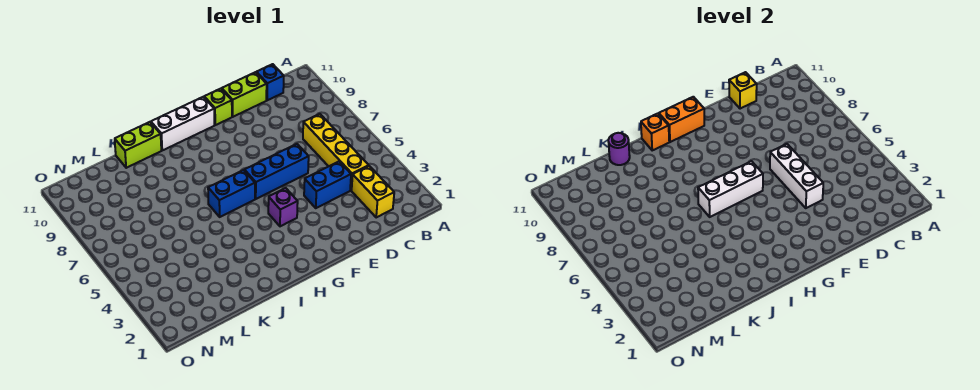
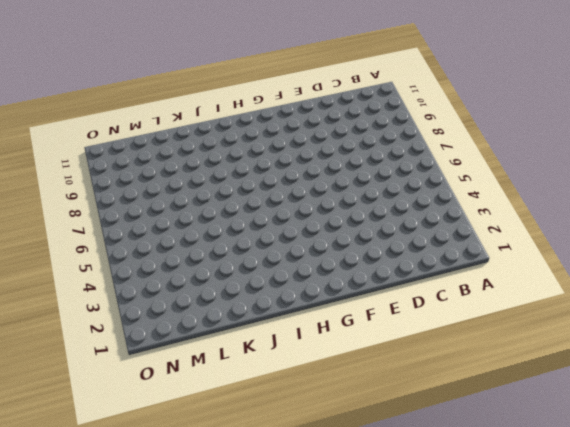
none -> yellow 1x2 brick [352,166,394,217]
none -> yellow 1x4 brick [303,114,369,190]
none -> blue 1x1 brick [256,64,284,100]

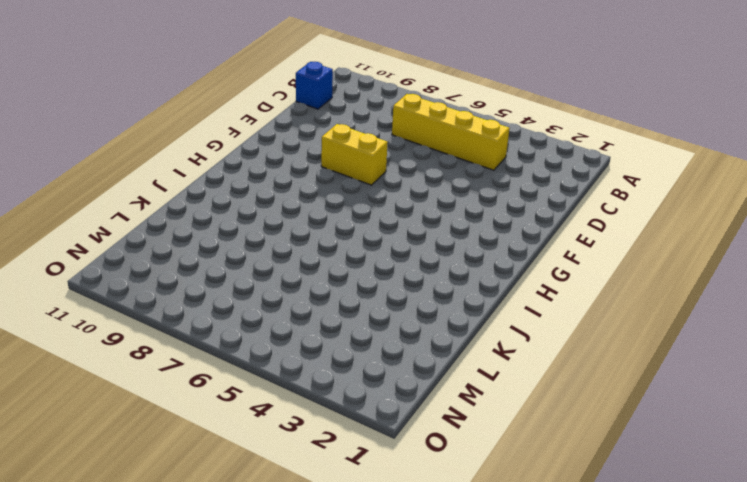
yellow 1x2 brick [321,124,388,185] -> yellow 1x2 brick moved to [352,166,394,217]
none -> blue 1x2 brick [304,162,351,208]
none -> lime 1x2 brick [222,72,267,117]
none -> blue 1x3 brick [244,144,309,199]

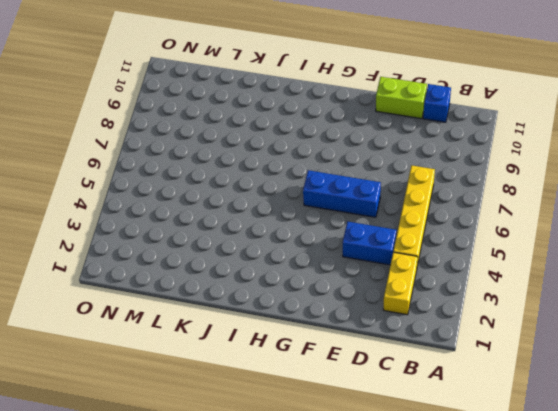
none -> lime 1x1 brick [204,89,232,125]
none -> purple 1x1 brick [268,188,298,226]
none -> white 1x3 brick [151,97,214,150]

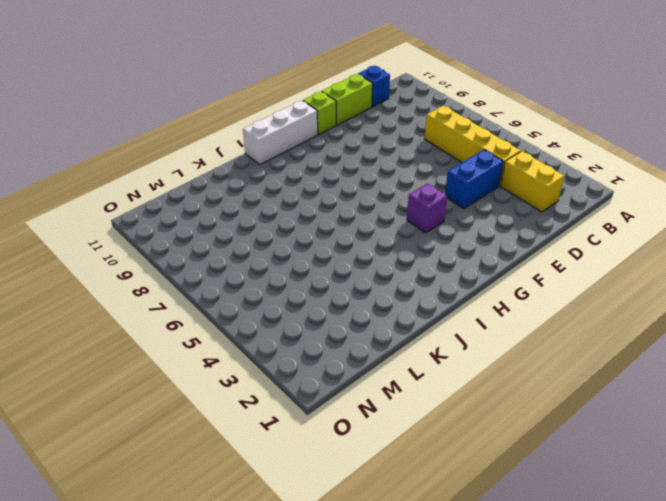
none -> blue 1x3 brick [244,144,309,199]
none -> blue 1x2 brick [208,170,255,217]
none -> lime 1x2 brick [115,122,161,168]

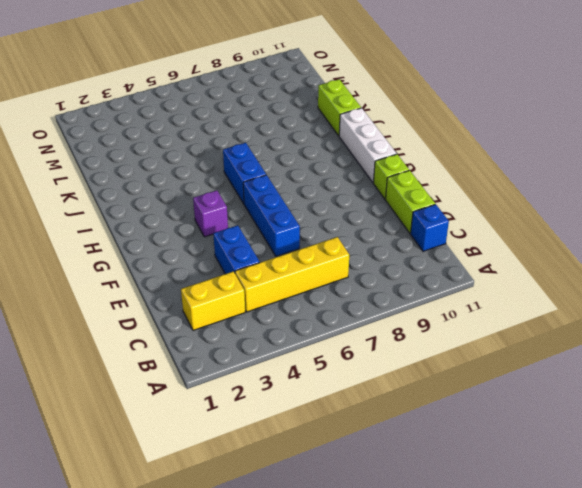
none -> yellow 1x1 brick [729,72,757,109]
none -> white 1x3 brick [770,144,823,208]
none -> white 1x3 brick [698,161,763,217]

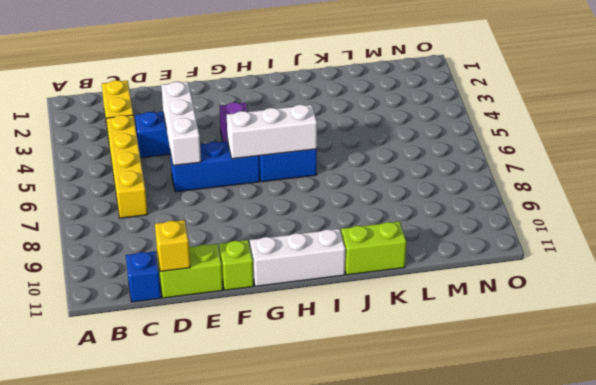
none -> orange 1x2 brick [659,97,704,142]
none -> orange 1x1 brick [641,114,669,150]
none -> purple 1x1 round brick [608,133,630,165]

